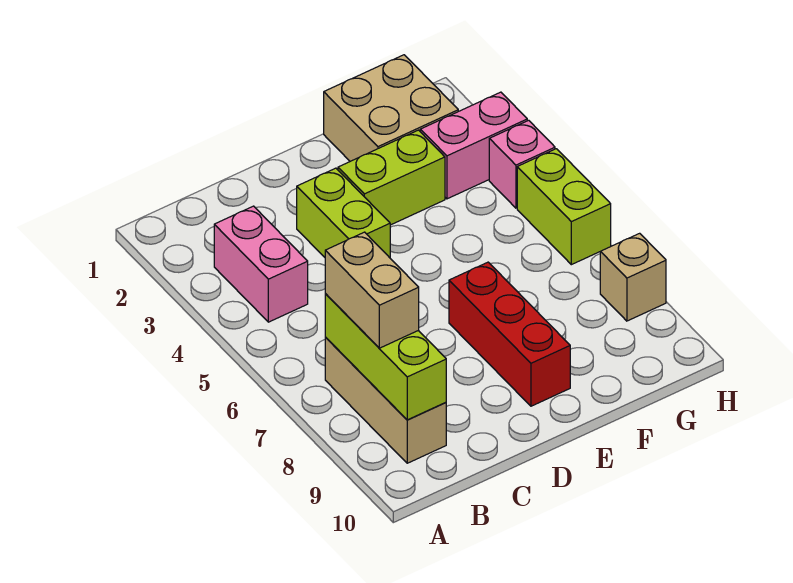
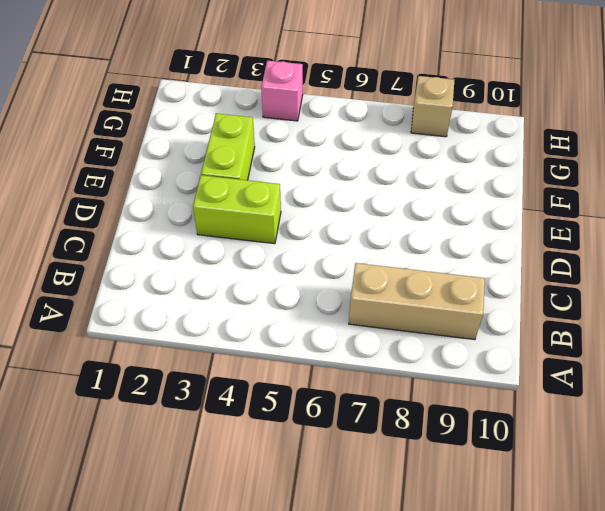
none -> pink 1x2 brick [214,206,308,322]
none -> red 1x3 brick [449,262,570,406]
none -> tan 2x2 brick [324,55,458,161]

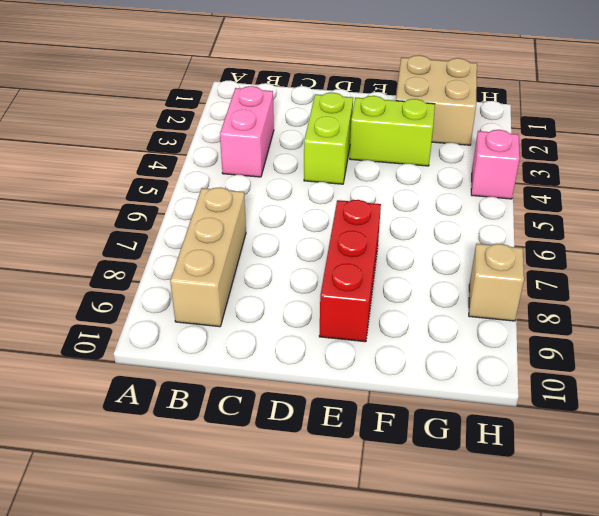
none -> pink 1x2 brick [420,92,527,199]
none -> lime 1x2 brick [517,149,611,265]
none -> lime 1x3 brick [325,294,446,420]

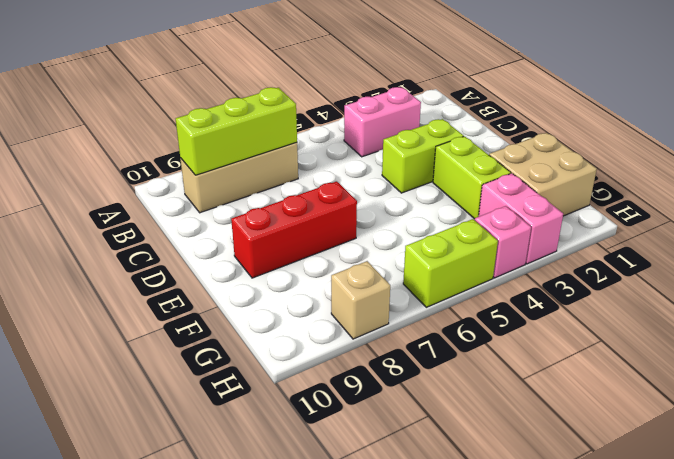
none -> tan 1x2 brick [325,232,419,348]

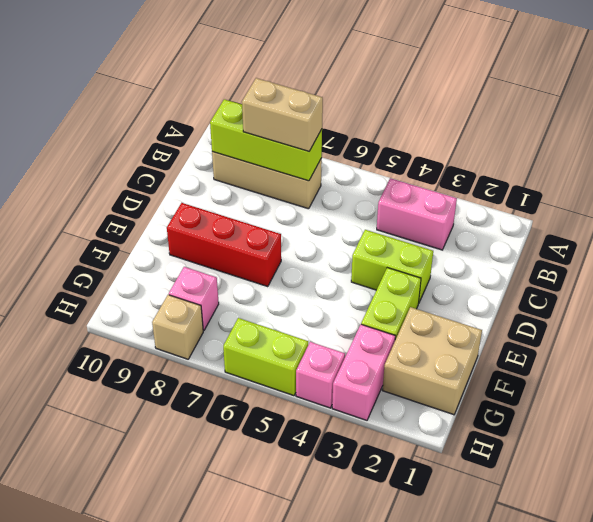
pink 1x1 brick [169,267,219,331] -> none

